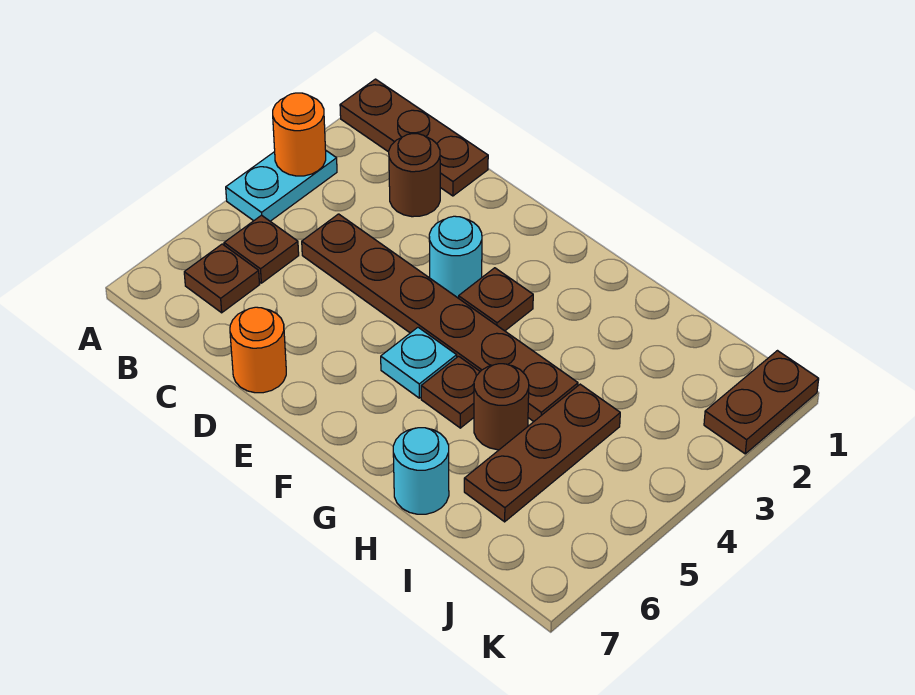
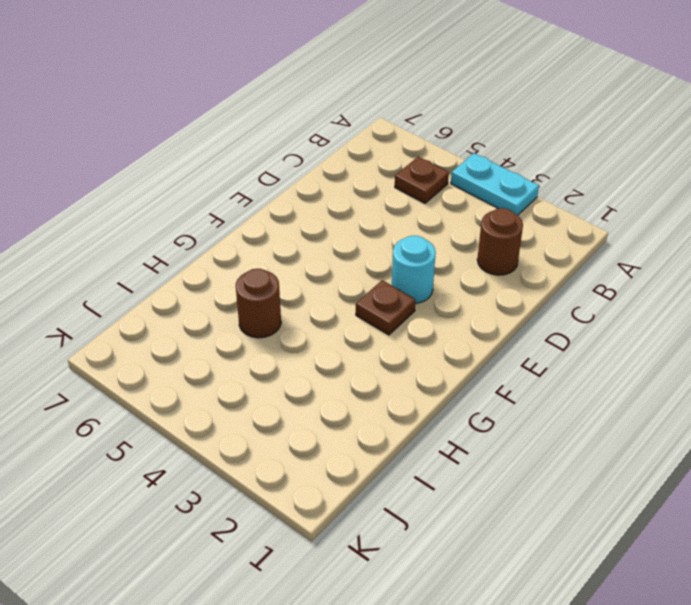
none -> brown 1x3 plate [340,79,488,196]
none -> brown 1x1 plate [184,244,260,313]
none -> brown 1x6 plate [302,214,578,421]

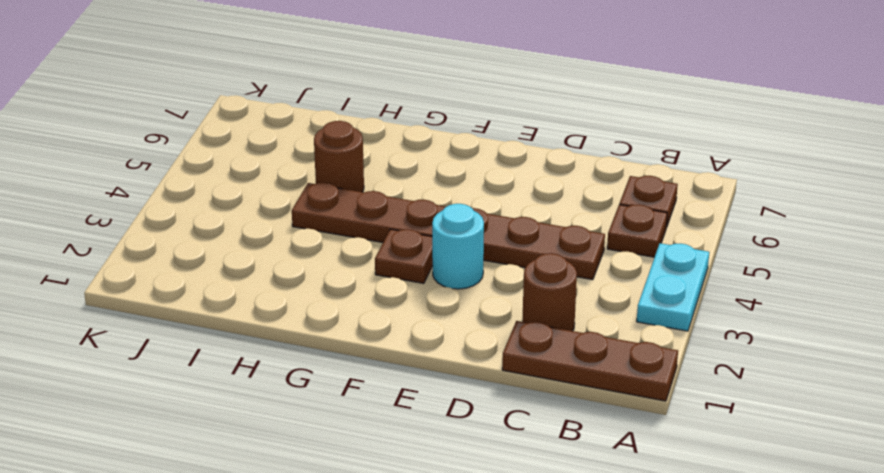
none -> orange 1x1 round brick [230,307,286,393]
none -> cyan 1x1 plate [381,327,457,398]
none -> brown 1x1 plate [421,356,480,428]

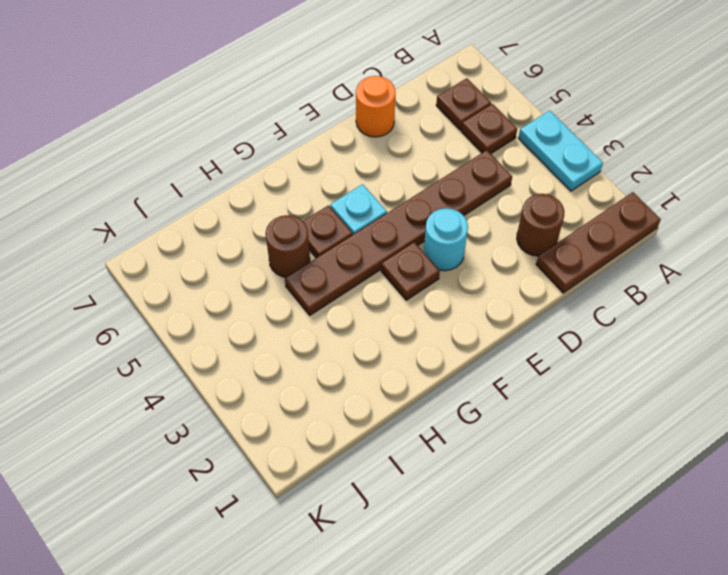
none -> cyan 1x1 round brick [393,428,449,514]
none -> brown 1x3 plate [464,384,620,522]
none -> brown 1x2 plate [704,351,819,454]

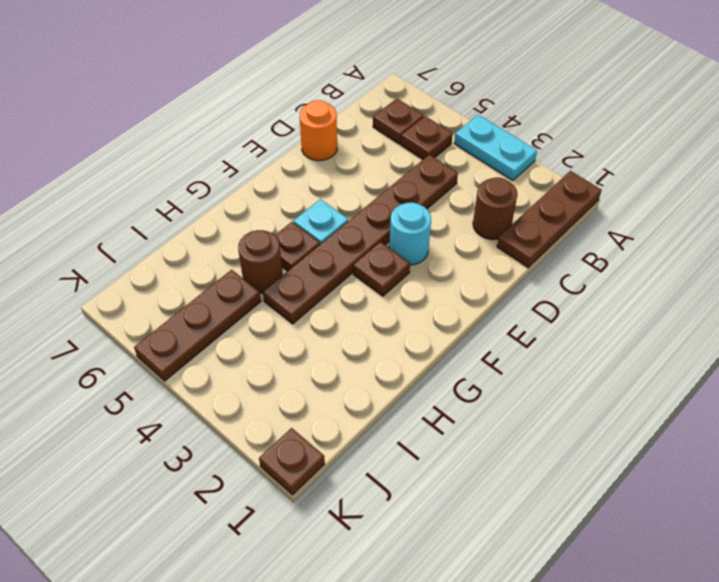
brown 1x3 plate [134,270,261,381] -> brown 1x3 plate turned to [464,384,620,522]
brown 1x1 plate [259,428,325,495] -> brown 1x2 plate [704,351,819,454]
none -> cyan 1x1 round brick [393,428,449,514]
none -> orange 1x1 round brick [273,93,326,176]

